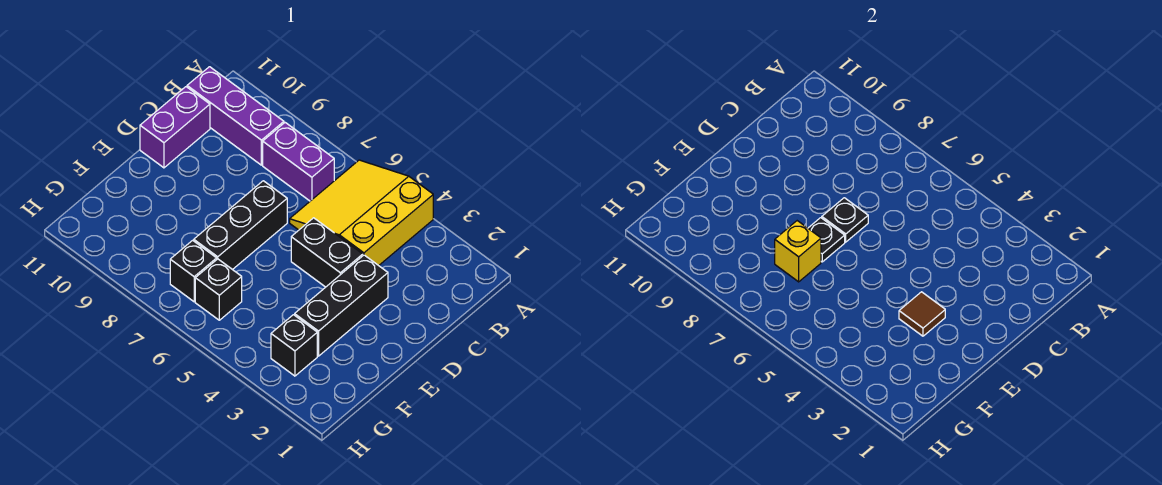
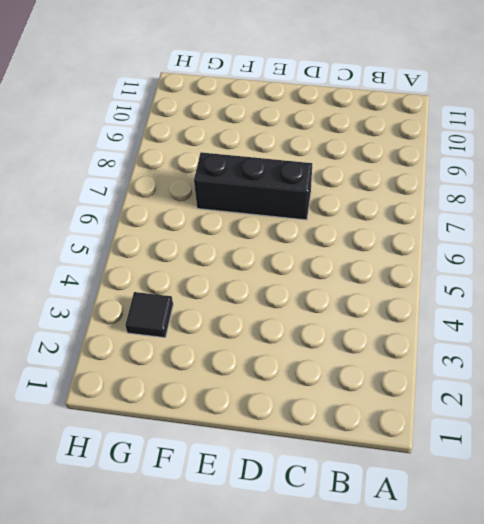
black 1x1 tile [125,292,173,338] -> black 1x1 brick [271,315,317,376]
none -> yellow 3x3 slope [290,160,433,266]
none -> purple 1x2 brick [263,123,334,201]
none -> purple 1x3 brick [187,67,284,165]

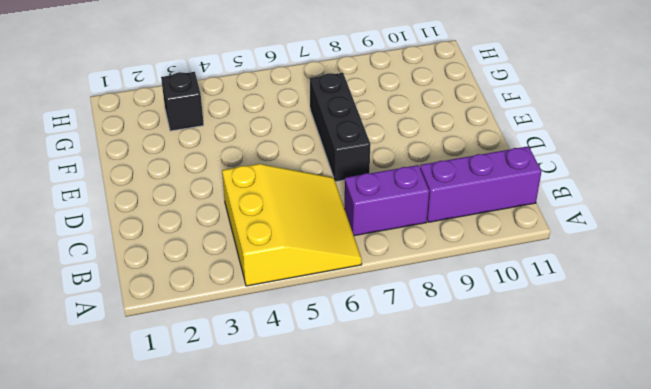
none -> purple 1x2 brick [140,87,210,168]
none -> black 1x3 brick [295,255,388,356]
none -> black 1x2 brick [291,218,363,287]

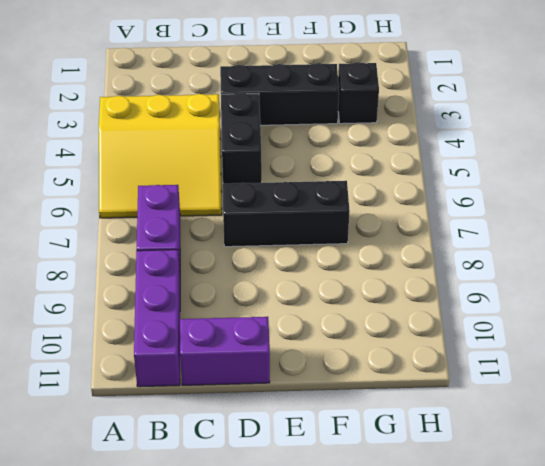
none -> black 1x1 brick [195,259,242,320]
none -> black 1x1 brick [170,240,217,302]
none -> black 1x1 plate [822,198,868,242]

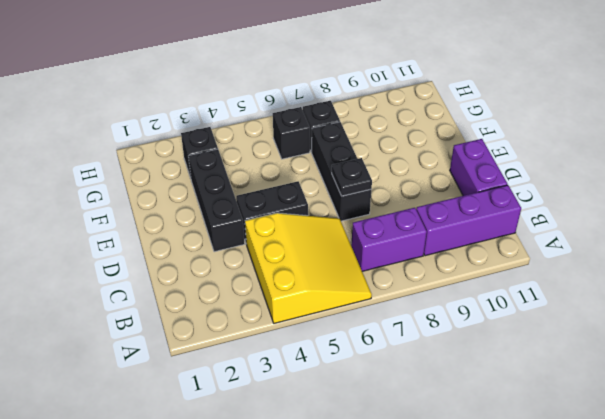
none -> brown 1x1 tile [899,292,945,336]
none -> black 1x1 plate [808,218,845,262]
none -> yellow 1x1 brick [775,221,821,282]

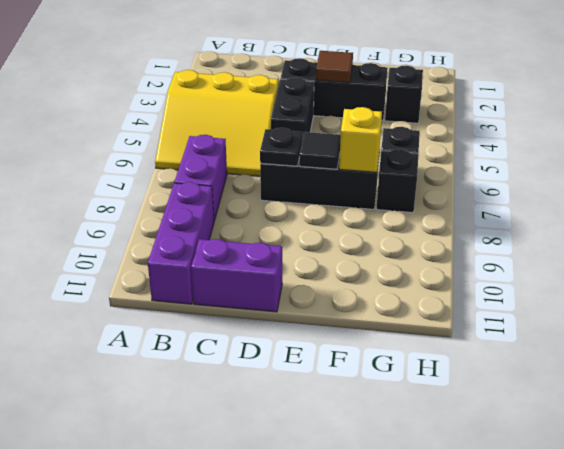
black 1x1 tile [300,132,341,169] -> black 1x1 plate [808,218,845,262]

